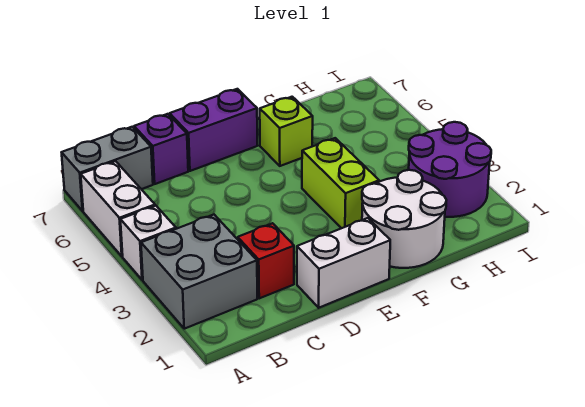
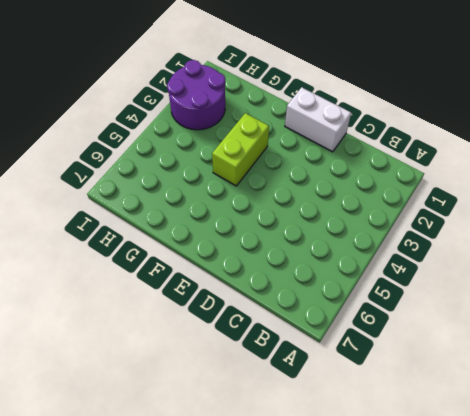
none -> grey 2x2 brick [141,214,257,329]
none -> white 1x1 brick [120,206,176,280]
none -> white 1x2 brick [81,161,155,256]

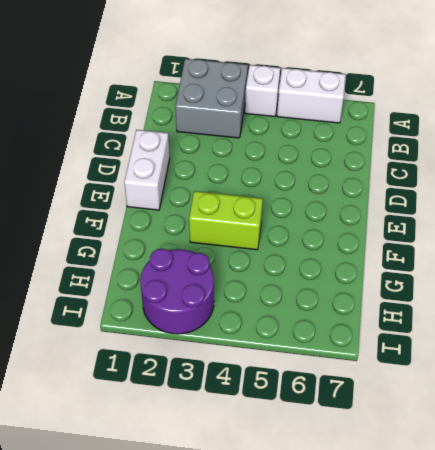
none -> grey 1x2 brick [62,127,153,211]
none -> red 1x1 brick [238,223,294,298]
none -> purple 1x1 brick [134,114,188,184]

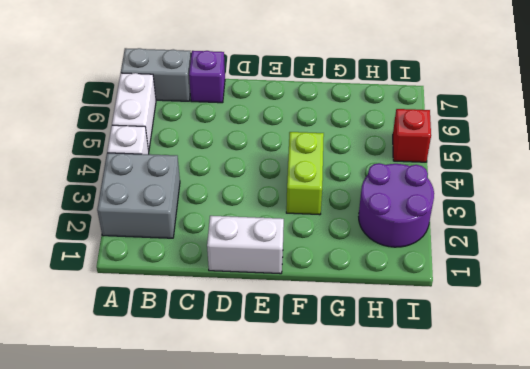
red 1x1 brick [393,109,431,162] -> red 1x1 brick moved to [238,223,294,298]
none -> purple 1x2 brick [170,89,258,171]
none -> white 2x2 round brick [362,170,446,268]
none -> lime 1x1 brick [260,97,313,166]

